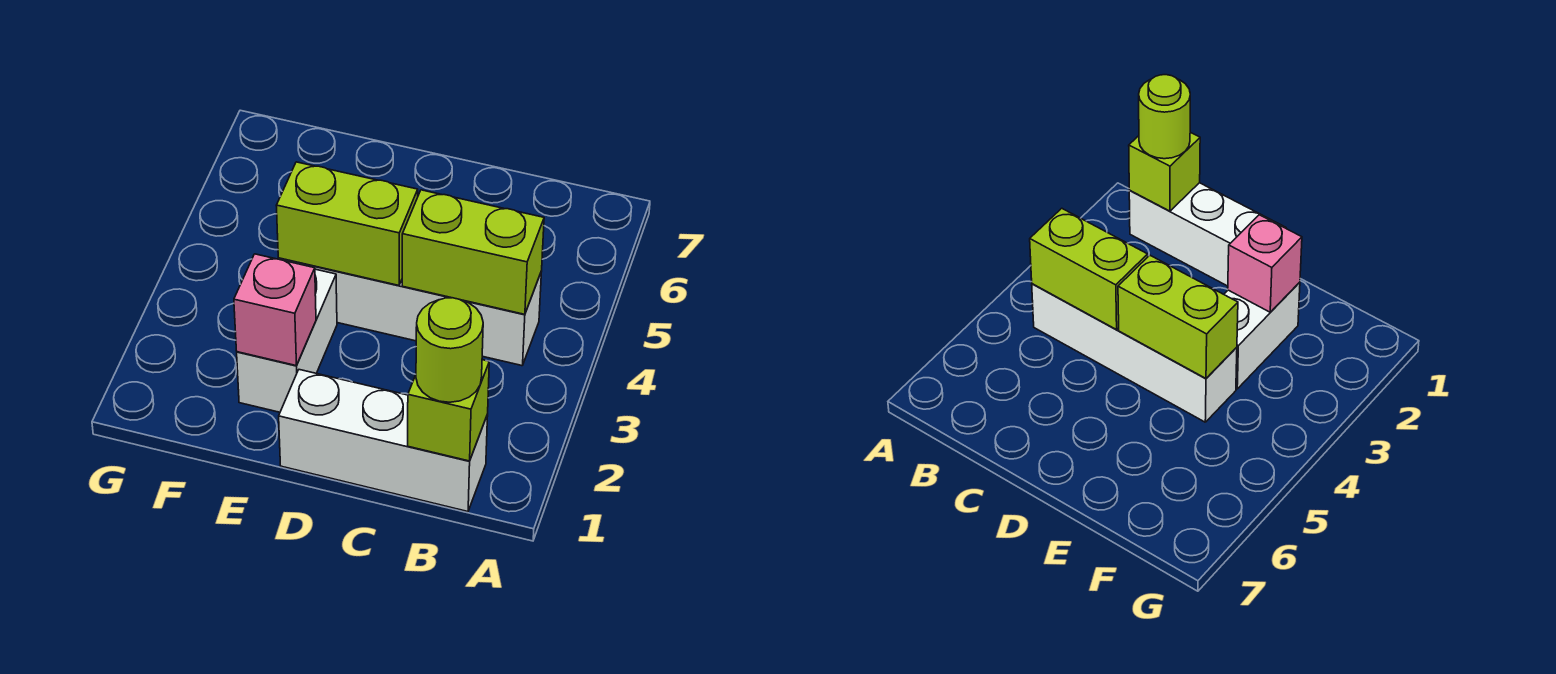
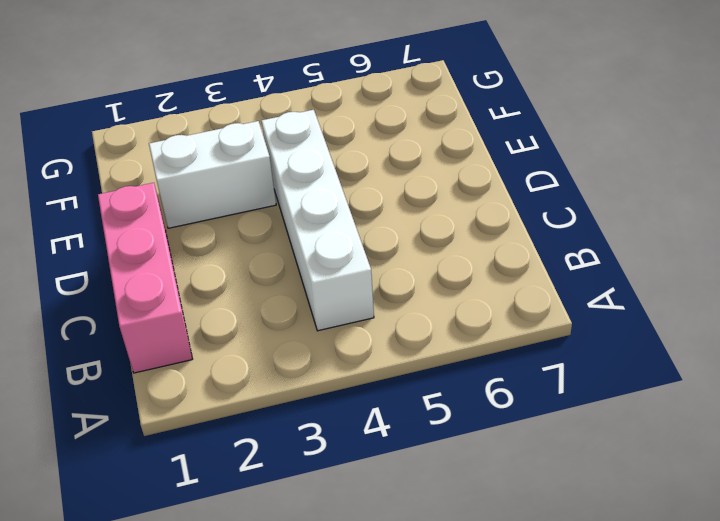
pink 1x3 brick [98,183,192,373] -> white 1x3 brick [279,370,488,512]
none -> lime 1x1 brick [408,360,489,461]
none -> lime 1x2 brick [402,190,544,314]

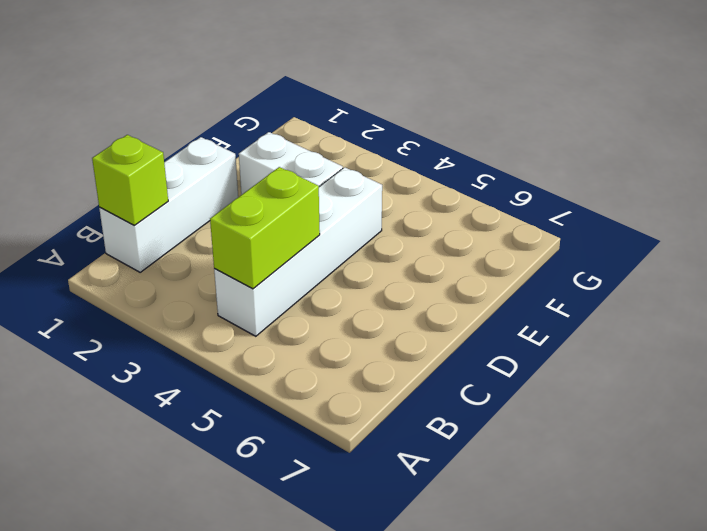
none -> lime 1x2 brick [276,162,418,285]
none -> pink 1x1 brick [234,254,316,366]

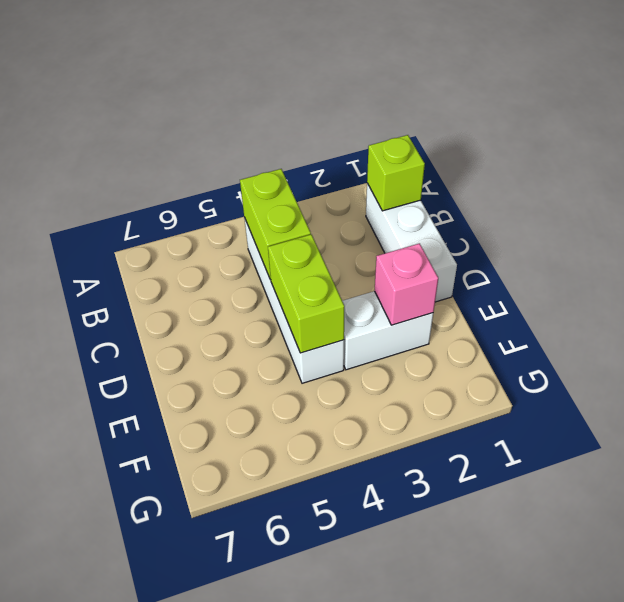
none -> lime 1x1 round brick [416,298,483,402]

